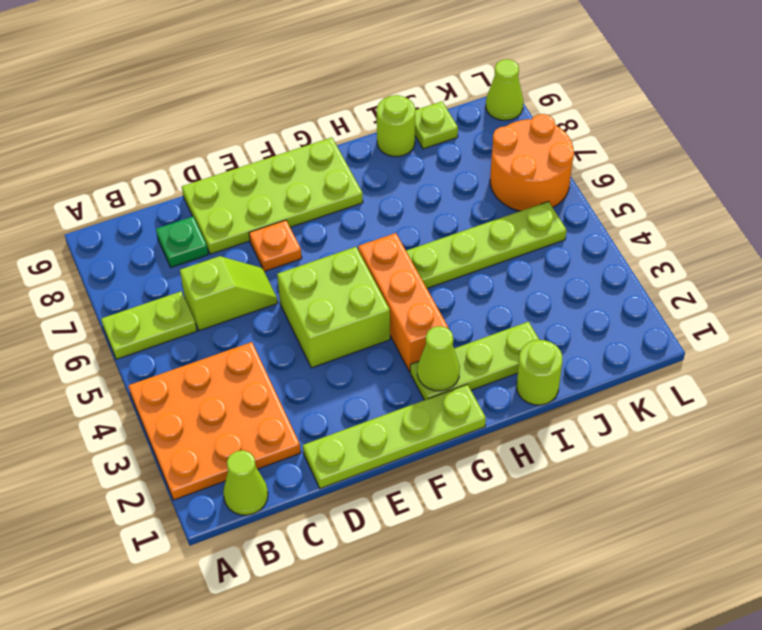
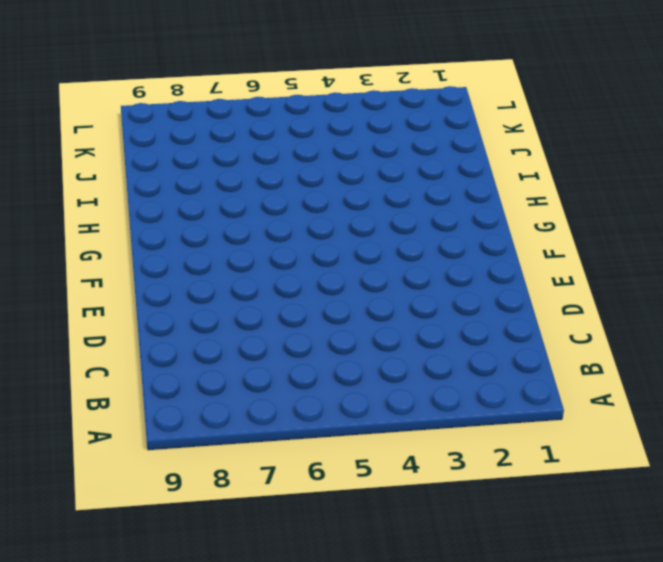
none -> orange 3x3 plate [129,342,301,500]
none -> lime 1x2 plate [101,291,197,359]
none -> lime 1x1 cone [223,450,268,515]

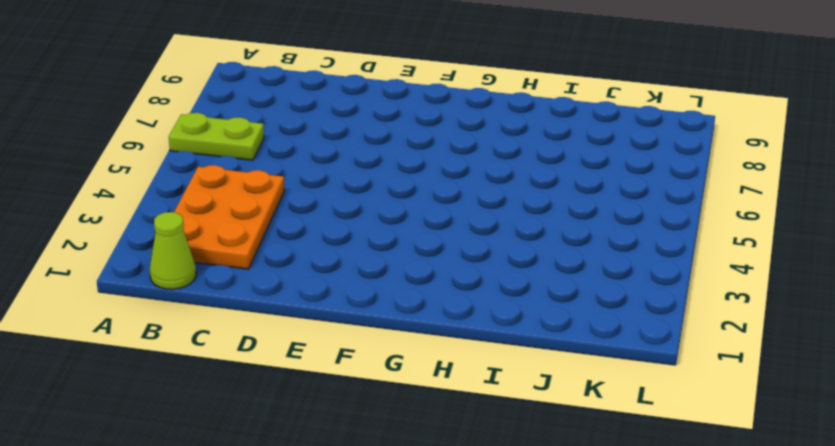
orange 2x3 plate [174,165,284,269] -> orange 3x3 plate [129,342,301,500]
none -> lime 1x2 slope [180,256,278,331]
none -> green 1x1 plate [156,216,208,267]
none -> lime 1x4 plate [303,384,486,489]

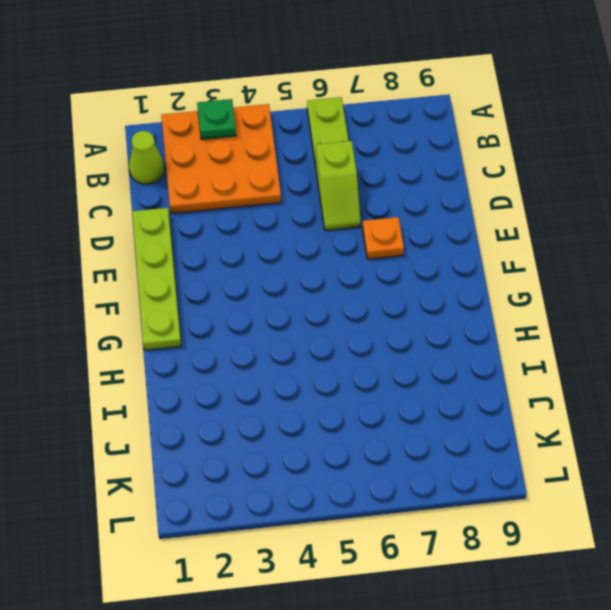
green 1x1 plate [197,99,236,139] -> green 1x1 plate moved to [156,216,208,267]
none -> lime 2x4 plate [182,137,363,254]
none -> lime 2x2 brick [277,247,390,368]
none -> lime 1x3 plate [410,322,539,400]

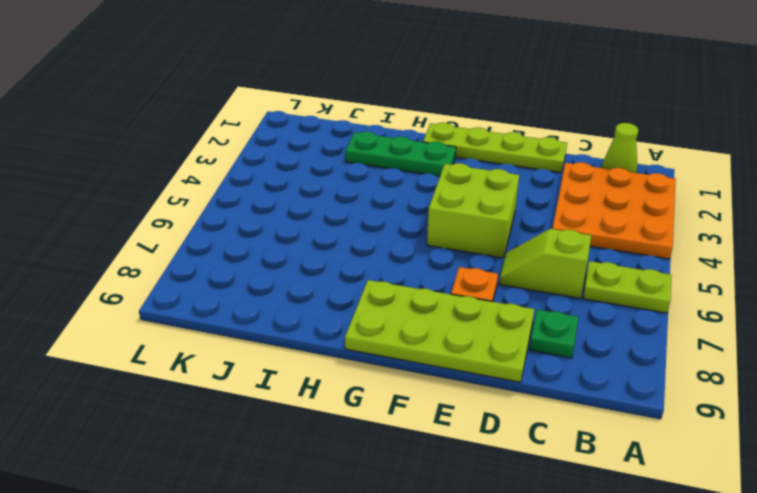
green 1x3 plate [345,132,456,176] -> lime 1x3 plate [410,322,539,400]
none -> orange 1x3 brick [358,233,449,372]
none -> lime 1x4 plate [406,201,566,288]
none -> lime 1x1 round brick [517,340,562,405]

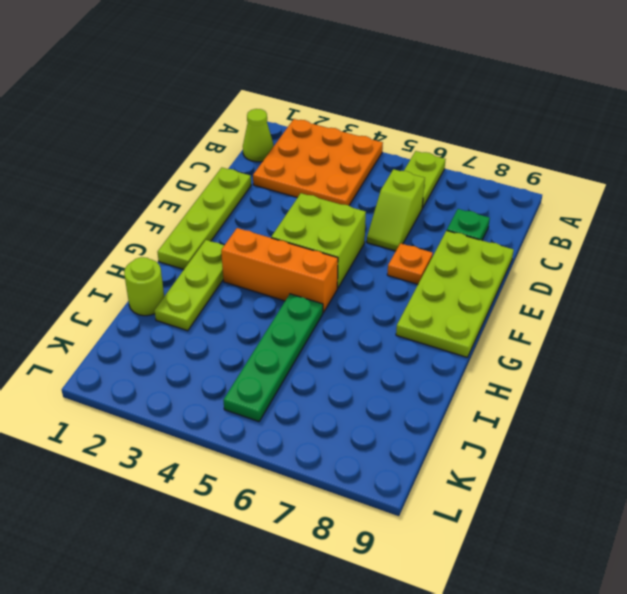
green 1x4 plate [223,294,323,422] -> lime 1x4 plate [406,201,566,288]
none -> lime 1x1 round brick [377,95,415,157]
none -> lime 1x1 plate [415,102,458,149]
none -> orange 2x2 round brick [490,114,574,211]

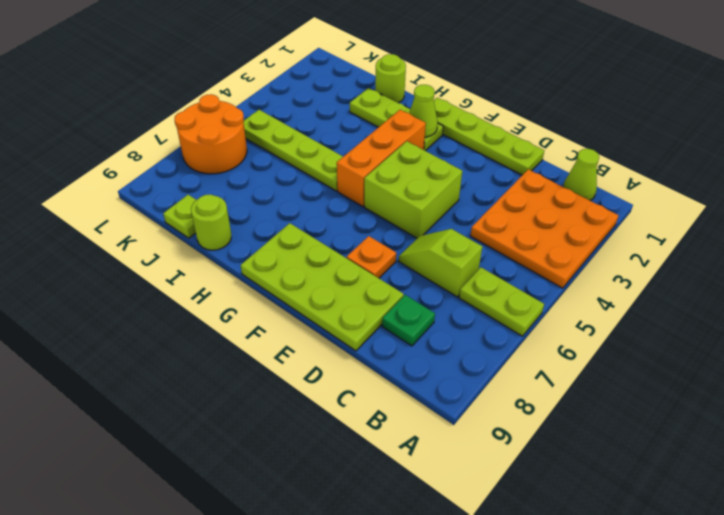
none -> lime 1x1 cone [486,59,523,120]

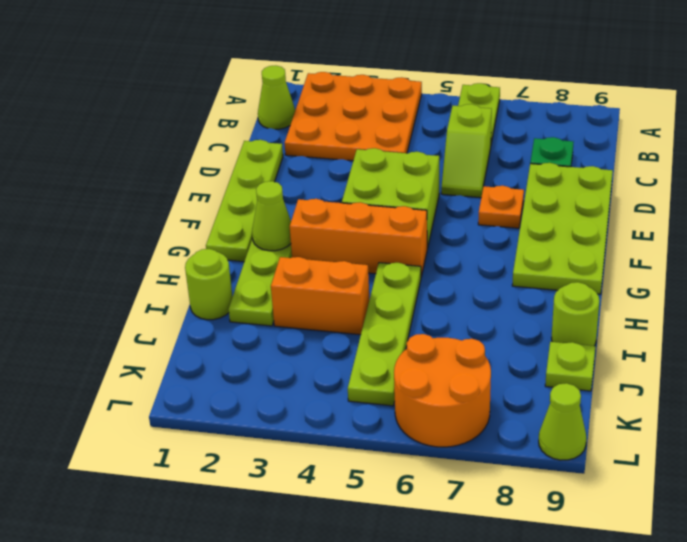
orange 1x2 brick [271,257,369,335] -> none

